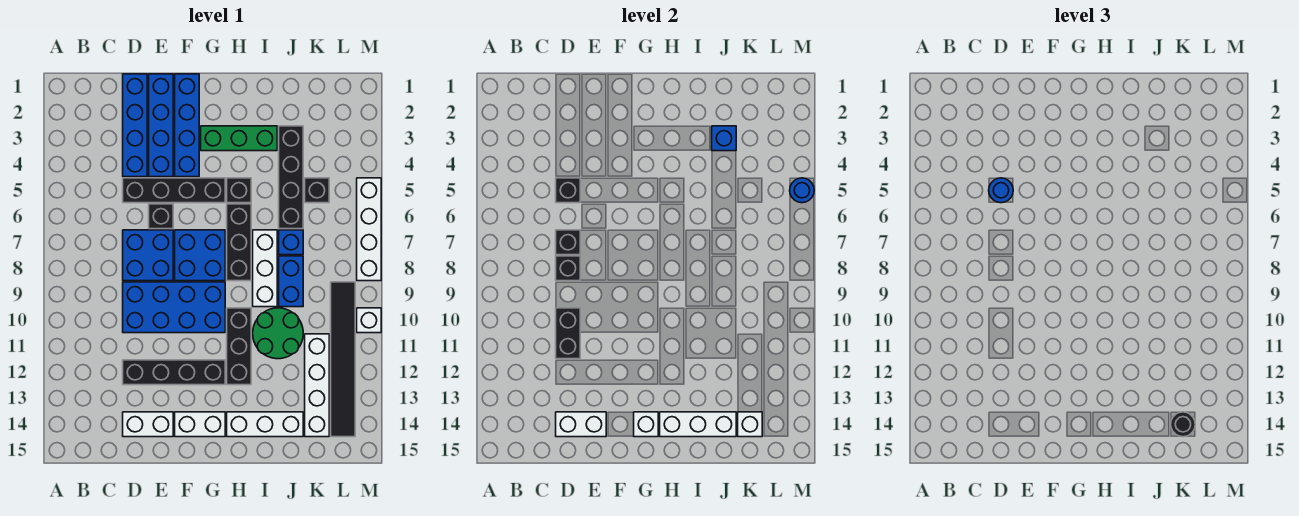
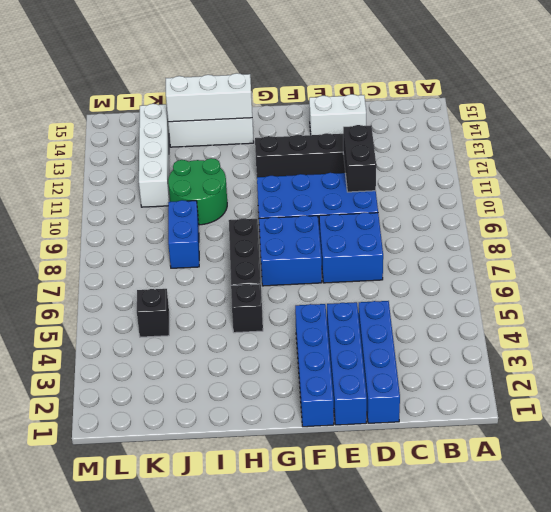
none -> black 1x4 brick [123,178,225,203]
none -> black 1x1 brick [149,204,173,229]
none -> white 1x2 brick [175,412,225,437]
none -> green 1x3 brick [201,126,277,151]

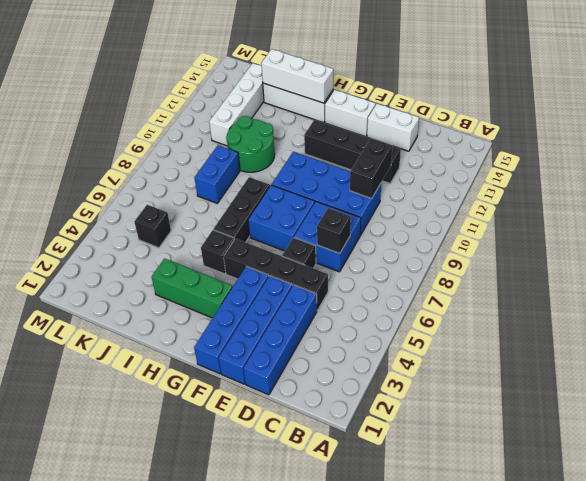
none -> black 1x3 brick [227,308,251,385]
none -> white 1x3 brick [253,230,277,307]
none -> black 1x4 brick [279,126,303,229]
none -> blue 1x1 brick [279,230,303,255]

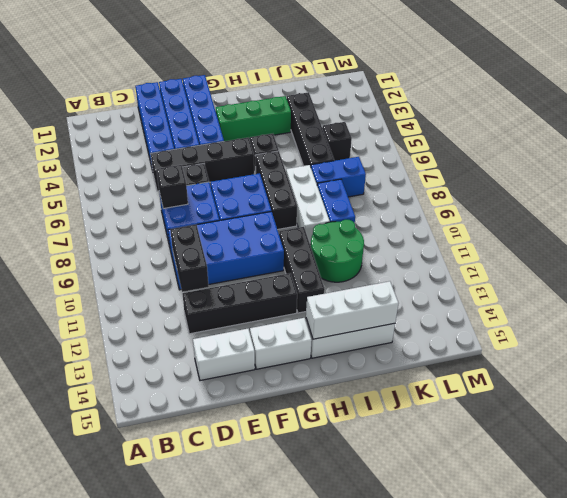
blue 1x2 brick [311,157,366,197] -> blue 1x1 brick [279,230,303,255]
none -> white 1x4 brick [305,334,329,437]
none -> black 1x6 tile [331,282,355,437]
none -> white 1x4 brick [357,178,381,281]
none -> white 1x1 brick [357,308,381,333]

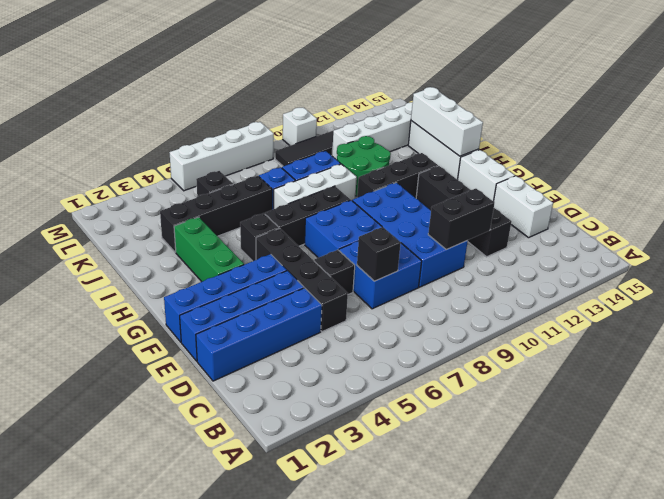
none -> black 1x1 brick [556,178,580,203]
none -> black 1x1 brick [556,256,580,281]
none -> white 1x2 brick [556,412,606,437]
none -> white 1x1 brick [634,412,658,437]

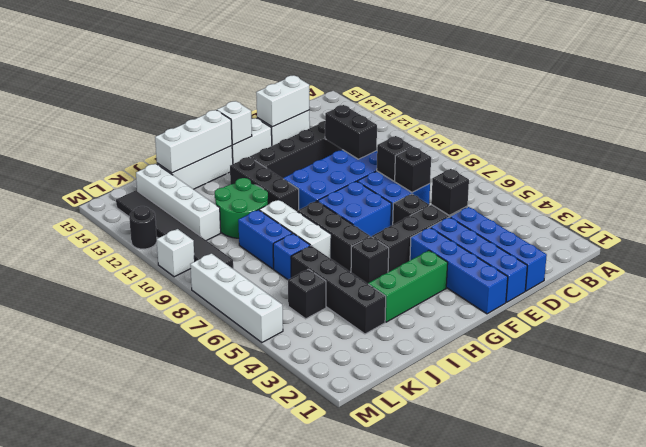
black 1x1 round brick [129,206,157,249] -> black 1x1 round brick moved to [1171,412,1195,437]
none -> blue 1x1 brick [712,126,736,151]
none -> white 1x1 brick [738,412,762,437]
none -> blue 1x1 round brick [790,178,814,203]
none -> blue 1x1 round brick [989,178,1013,203]

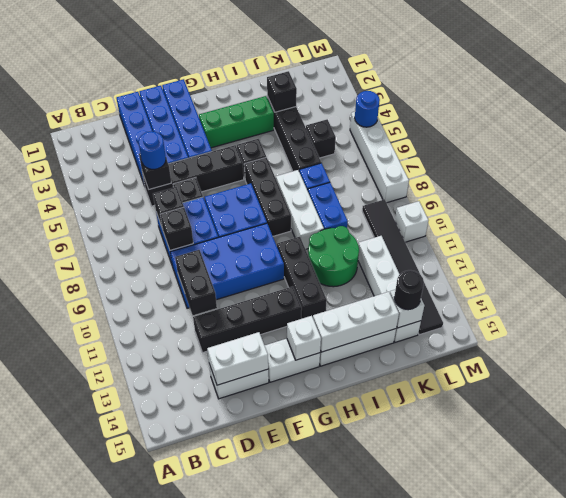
black 1x1 brick [267,71,297,112] -> blue 1x1 brick [712,126,736,151]

